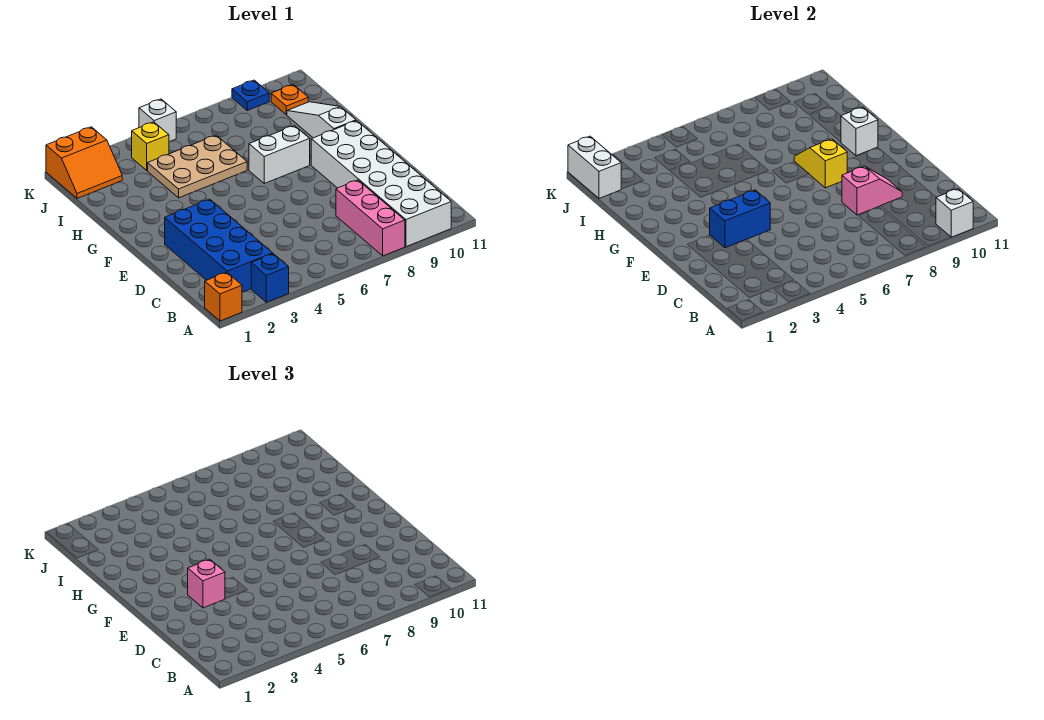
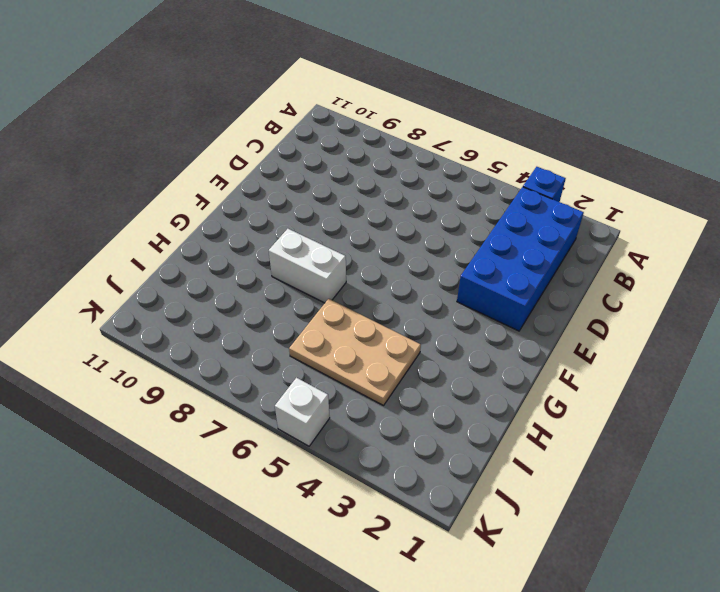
none -> orange 1x1 brick [205,272,242,321]
none -> pink 1x3 brick [336,180,405,256]
none -> white 2x6 brick [311,121,451,247]

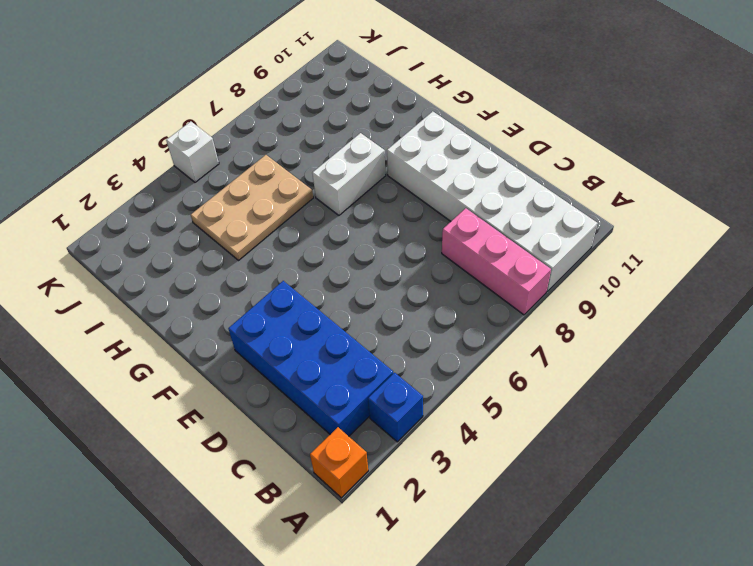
none -> white 1x3 slope [287,102,356,138]
none -> orange 2x2 slope [46,127,122,198]
none -> yellow 1x1 brick [132,122,169,170]

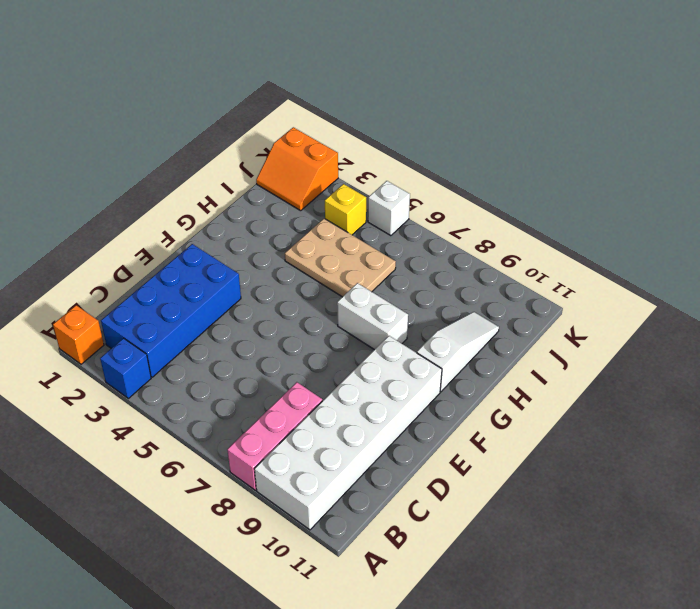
none -> orange 1x1 plate [271,84,308,115]
none -> blue 1x1 plate [232,80,269,110]
none -> white 1x1 brick [936,189,973,237]

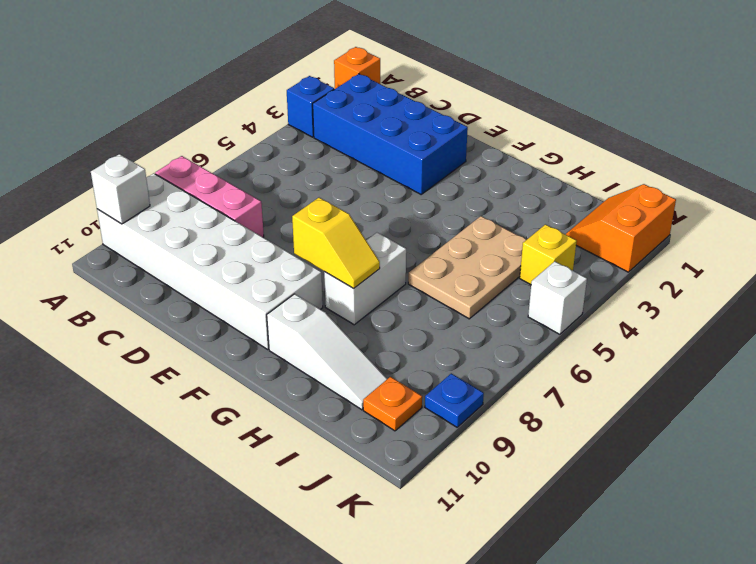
none -> pink 1x2 slope [842,166,902,215]
none -> blue 1x2 brick [710,190,770,248]
none -> white 1x1 brick [841,107,878,156]

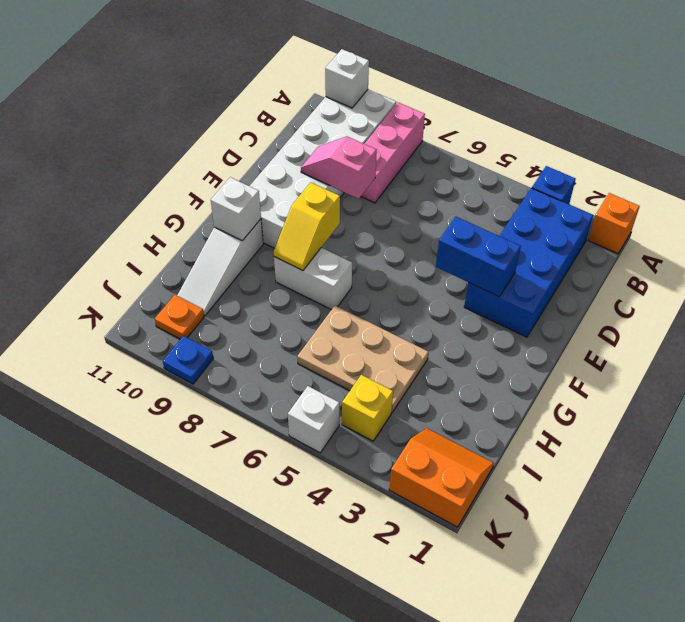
none -> white 1x2 brick [568,136,621,198]
none -> pink 1x1 brick [188,559,225,608]

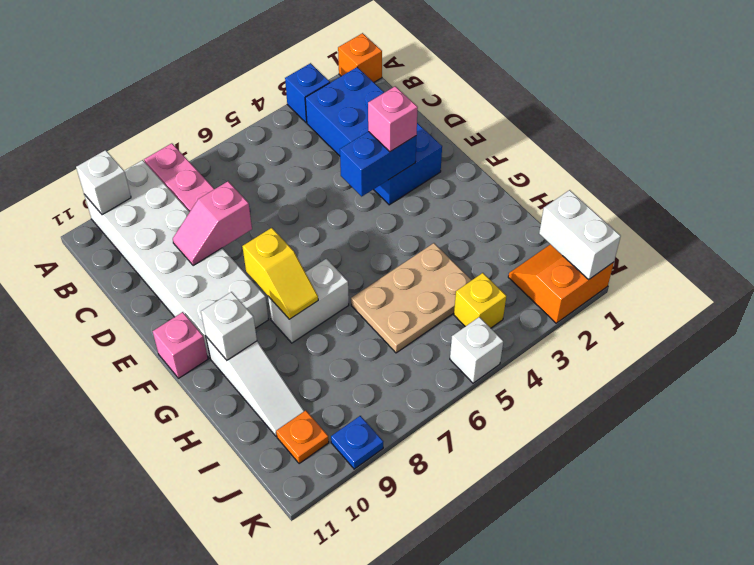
pink 1x1 brick [153,312,208,378] -> none

